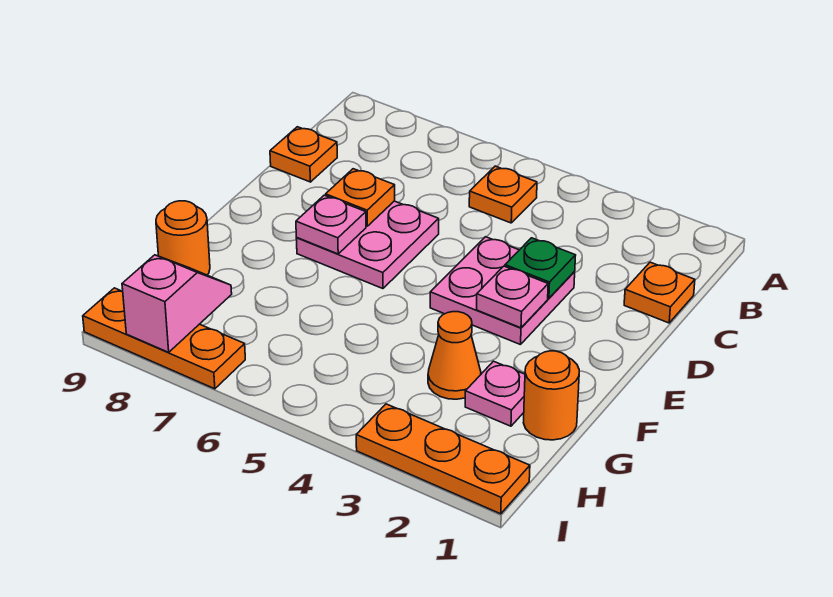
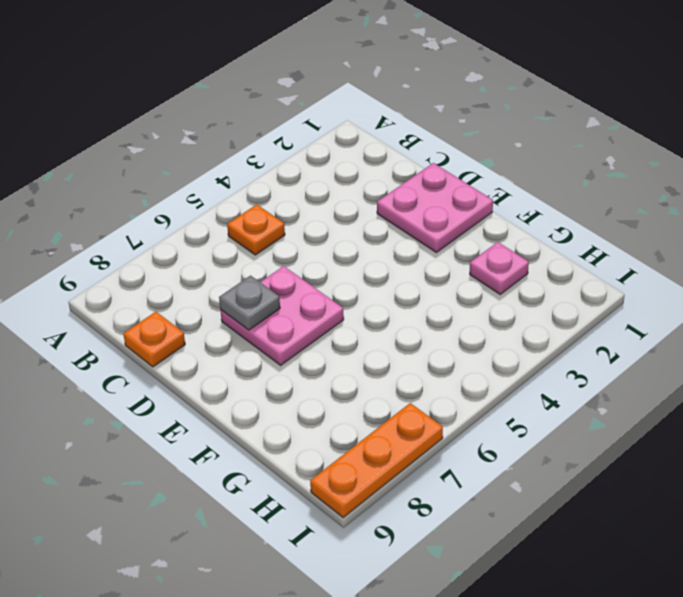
pink 2x2 plate [377,163,493,252] -> pink 2x2 plate moved to [430,237,575,345]
grey 1x1 plate [219,276,280,330] -> orange 1x1 plate [326,169,395,226]
none -> orange 1x1 plate [624,262,695,323]
none -> orange 1x1 round brick [523,351,579,440]
none -> orange 1x1 cone [428,312,481,399]

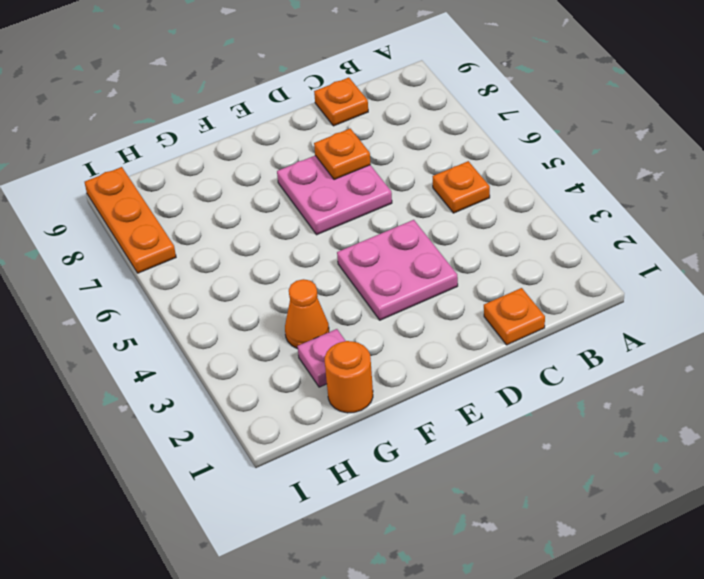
none -> orange 1x1 round brick [156,201,210,275]
none -> orange 1x3 plate [356,404,530,514]
none -> green 1x1 plate [505,238,576,298]

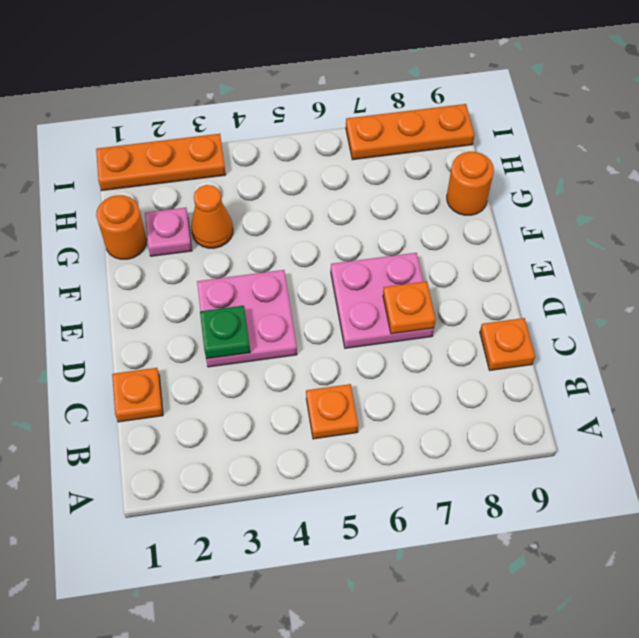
none -> pink 1x1 plate [477,266,548,328]
none -> pink 1x1 plate [296,195,366,254]
none -> pink 1x2 slope [122,255,232,352]

